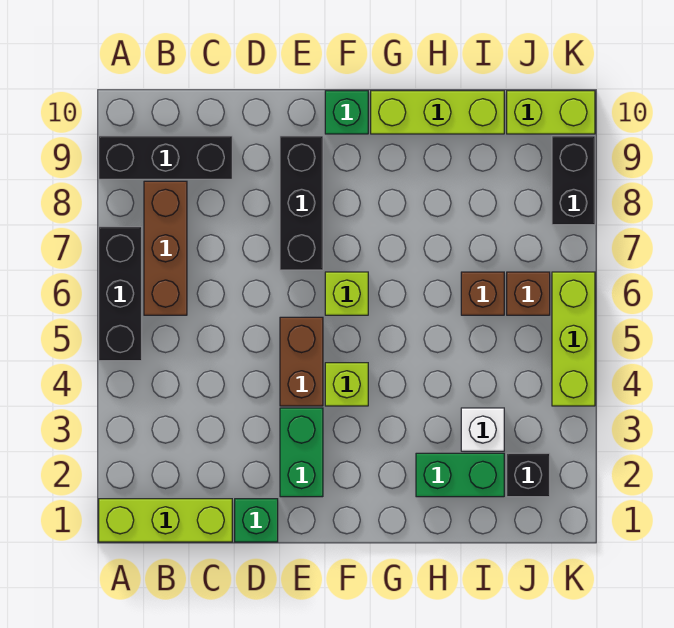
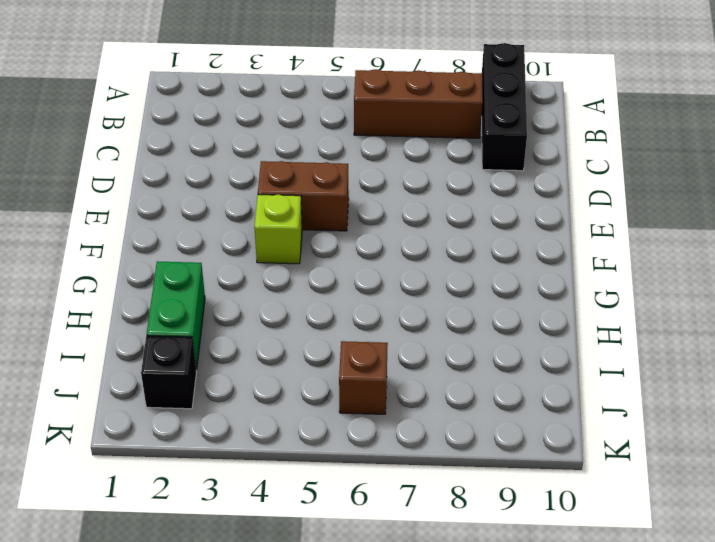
none -> lime 1x3 brick [99,499,232,542]
none -> black 1x3 brick [99,227,142,361]
none -> green 1x1 brick [235,499,278,542]

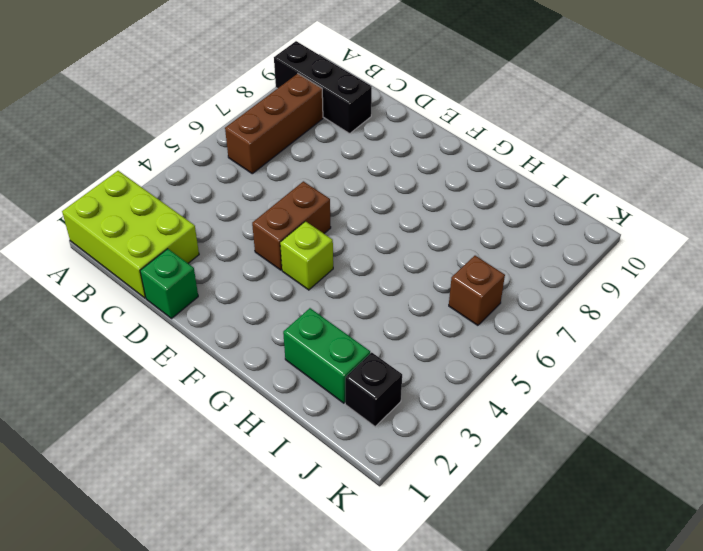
lime 2x3 brick [62,171,199,298] -> lime 1x3 brick [99,499,232,542]
none -> black 1x3 brick [99,227,142,361]
none -> green 1x2 brick [280,408,323,497]
none -> black 1x3 brick [280,136,323,270]

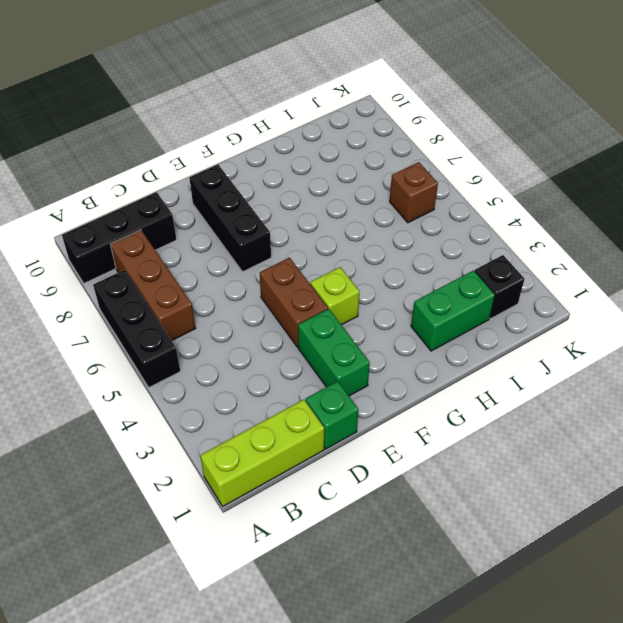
none -> lime 1x1 brick [325,272,368,315]
none -> green 1x1 brick [325,91,368,134]
none -> lime 1x3 brick [371,91,504,134]

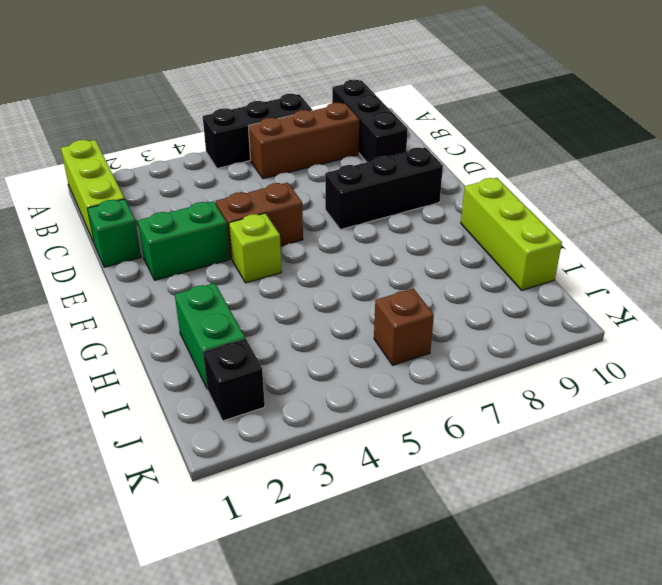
none -> lime 1x1 brick [325,272,368,315]
none -> green 1x1 brick [325,91,368,134]
none -> white 1x1 brick [461,408,504,451]

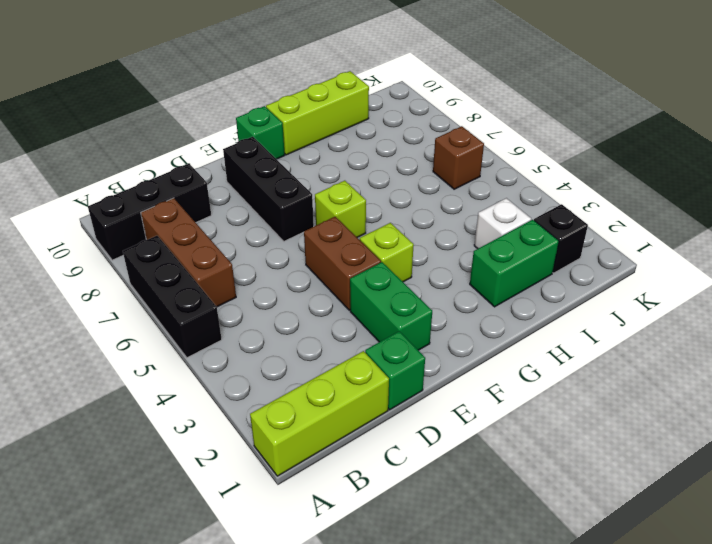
none -> brown 1x1 brick [461,272,504,315]
none -> lime 1x2 brick [507,91,595,134]
none -> lime 1x3 brick [552,272,595,406]

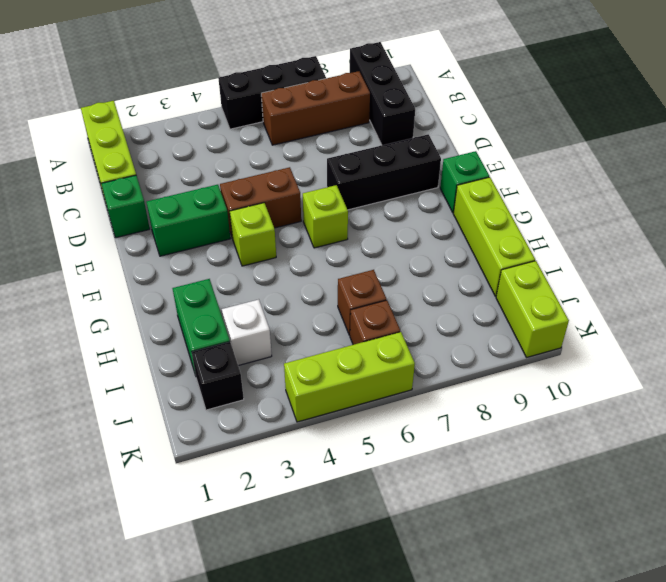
none -> black 1x2 brick [552,136,595,225]

